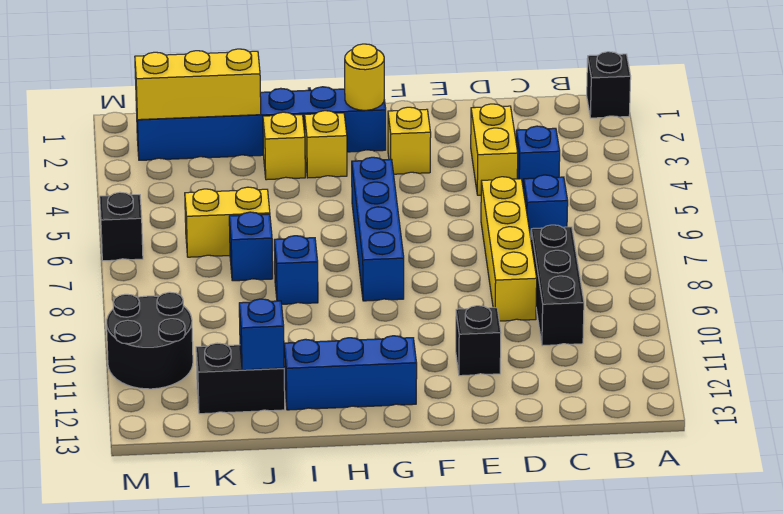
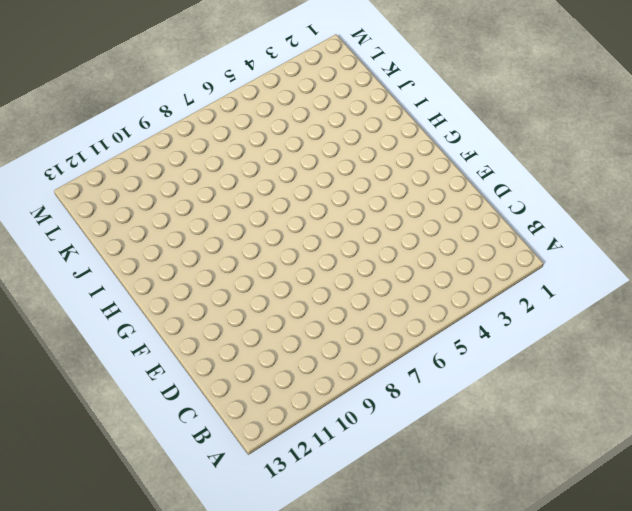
none -> black 1x1 brick [587,52,631,118]
none -> blue 1x1 brick [516,126,560,188]
none -> blue 1x1 brick [523,175,568,238]

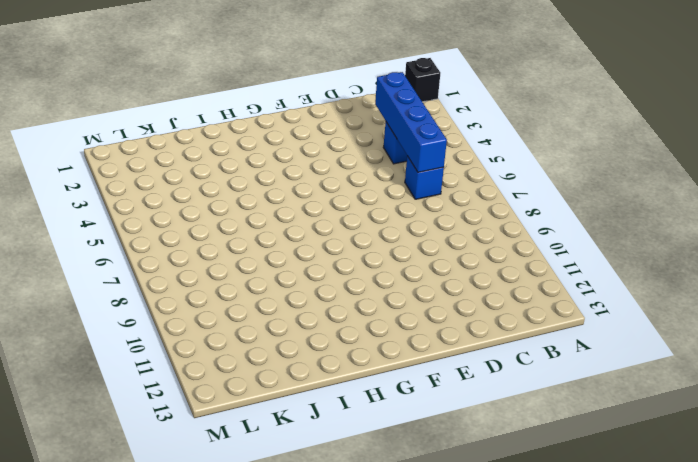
blue 1x4 brick [375,72,447,172] -> blue 1x4 brick moved to [352,157,404,301]
none -> black 1x3 brick [531,225,584,346]
none -> yellow 1x2 brick [471,104,518,195]
none -> yellow 1x4 brick [481,177,537,321]

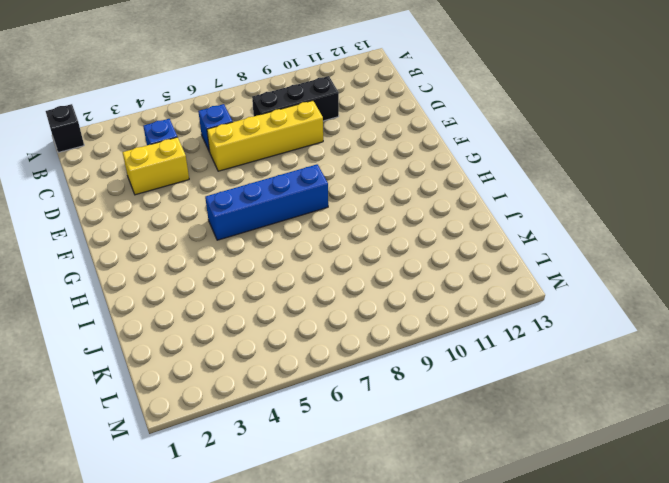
none -> black 1x1 brick [456,306,501,376]
none -> yellow 1x1 brick [388,107,431,174]
none -> blue 1x6 brick [136,87,386,160]

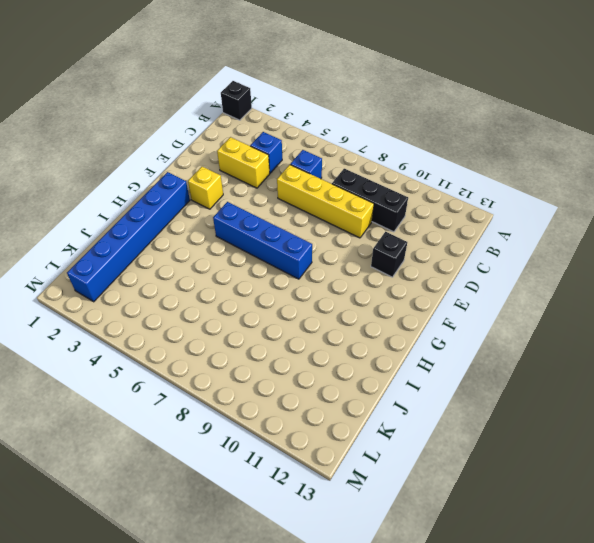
none -> blue 1x3 brick [284,336,417,410]
none -> yellow 1x1 brick [305,111,347,178]
none -> yellow 1x1 brick [263,112,305,180]

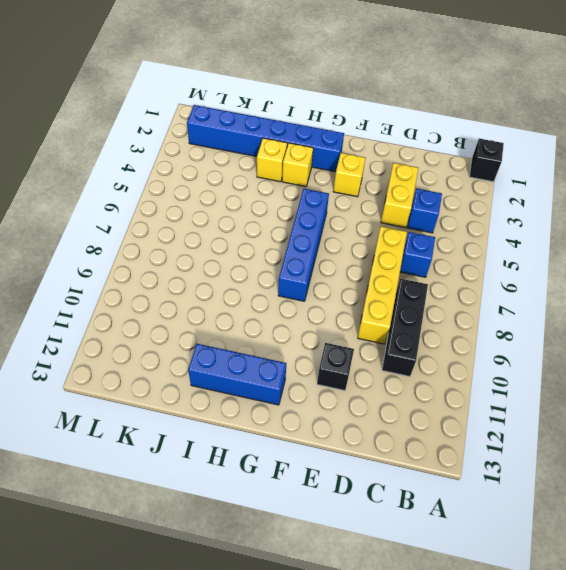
none -> blue 1x1 brick [274,236,318,304]
none -> yellow 1x2 brick [185,187,270,257]
none -> blue 1x1 brick [229,212,273,281]

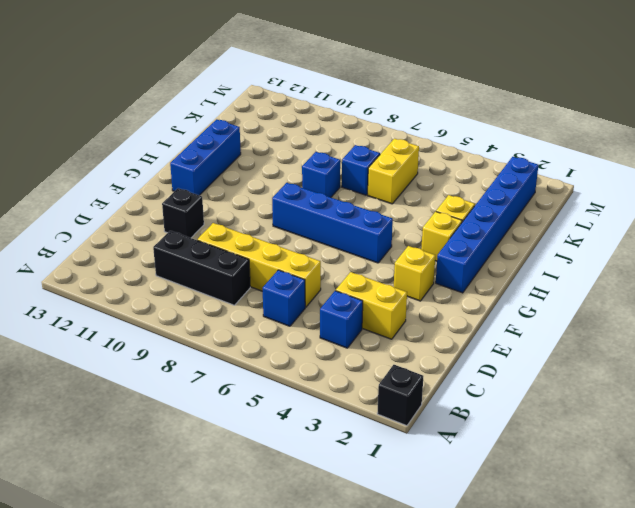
none -> black 1x2 brick [196,343,285,414]
none -> black 2x2 round brick [107,292,193,389]
none -> black 1x1 brick [100,192,143,261]

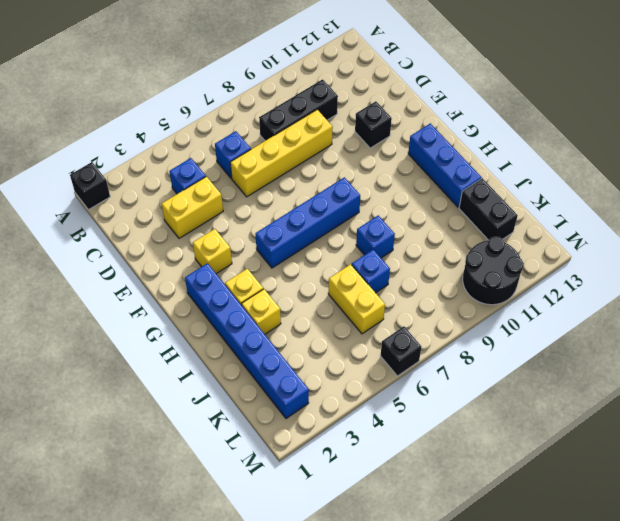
none -> yellow 1x1 round brick [345,44,384,110]
none -> yellow 1x3 brick [135,49,261,120]
none -> blue 1x1 brick [239,299,284,370]

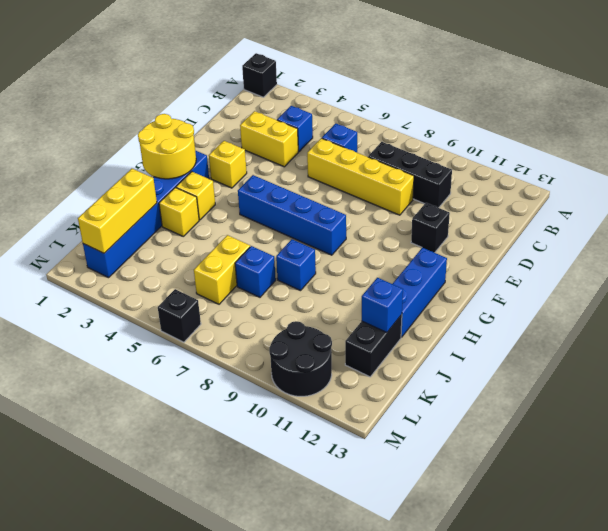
yellow 2x2 round brick [138,114,196,179] -> yellow 1x1 round brick [345,44,384,110]

